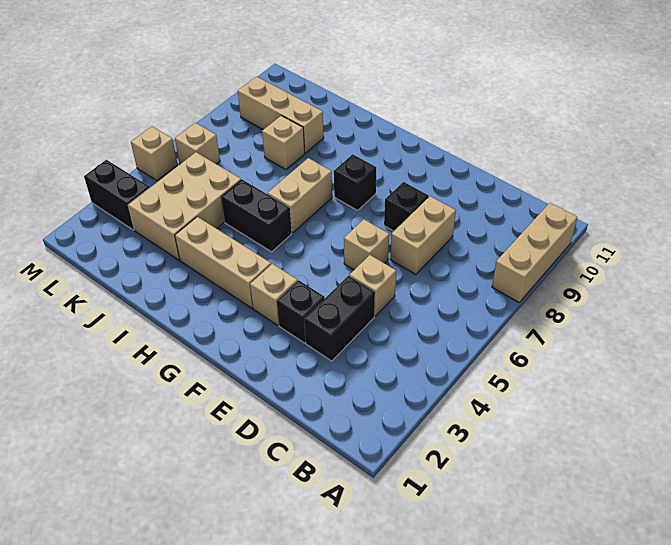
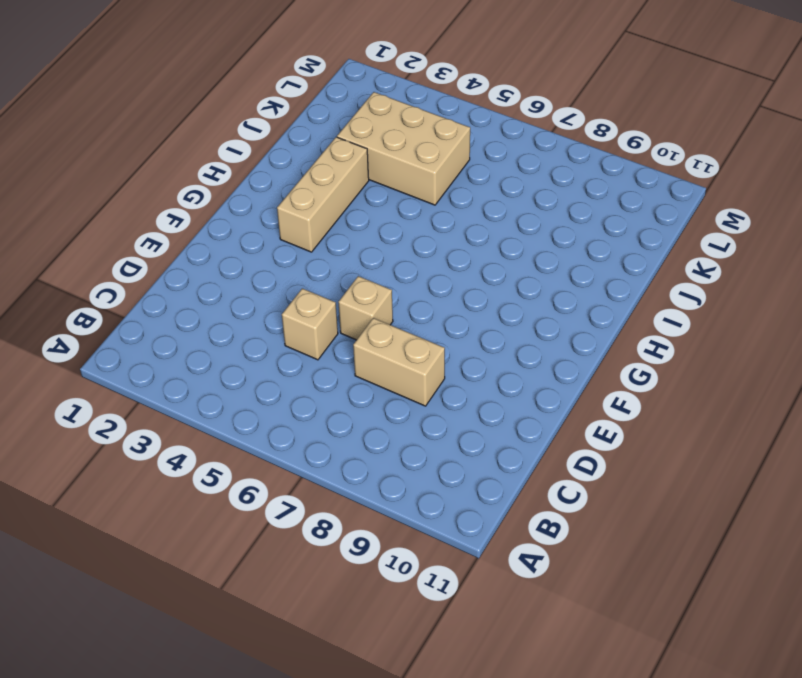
none -> tan 1x3 brick [492,203,577,302]
none -> black 1x2 brick [304,276,375,361]
none -> black 1x1 brick [277,280,325,343]

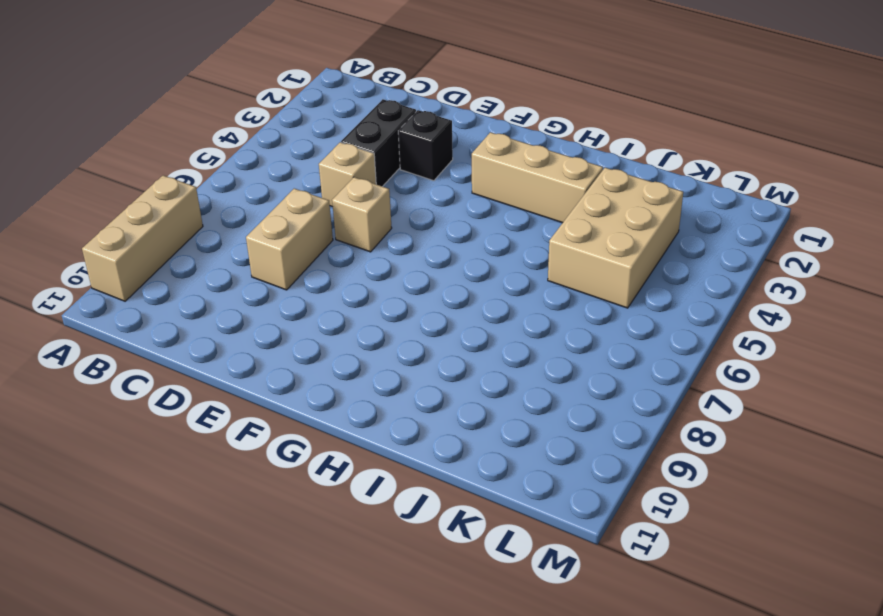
none -> black 1x1 brick [384,182,429,231]
none -> tan 1x1 brick [250,264,298,325]
none -> black 1x1 brick [334,154,376,210]

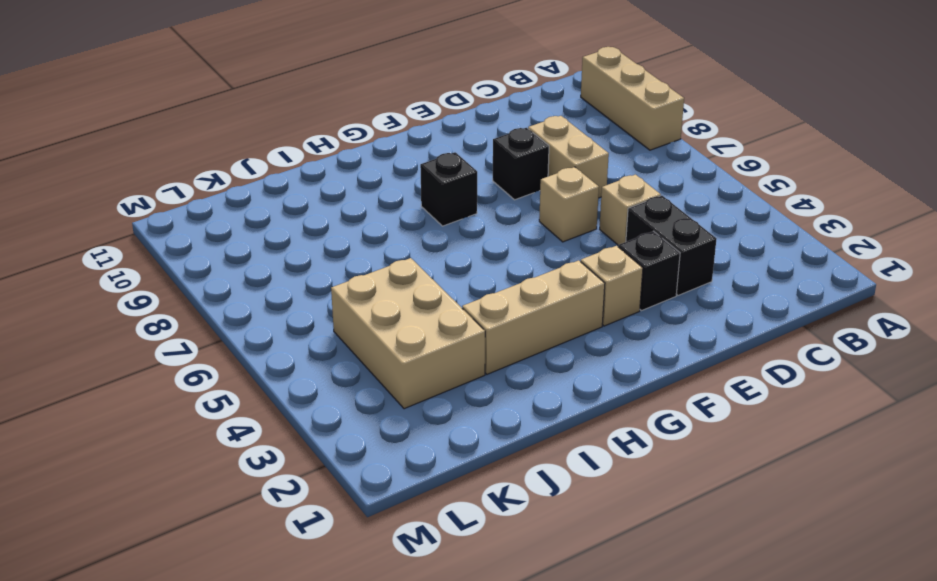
none -> black 1x2 brick [221,180,292,252]
none -> tan 1x2 brick [267,158,332,233]
none -> tan 1x1 brick [262,116,305,170]

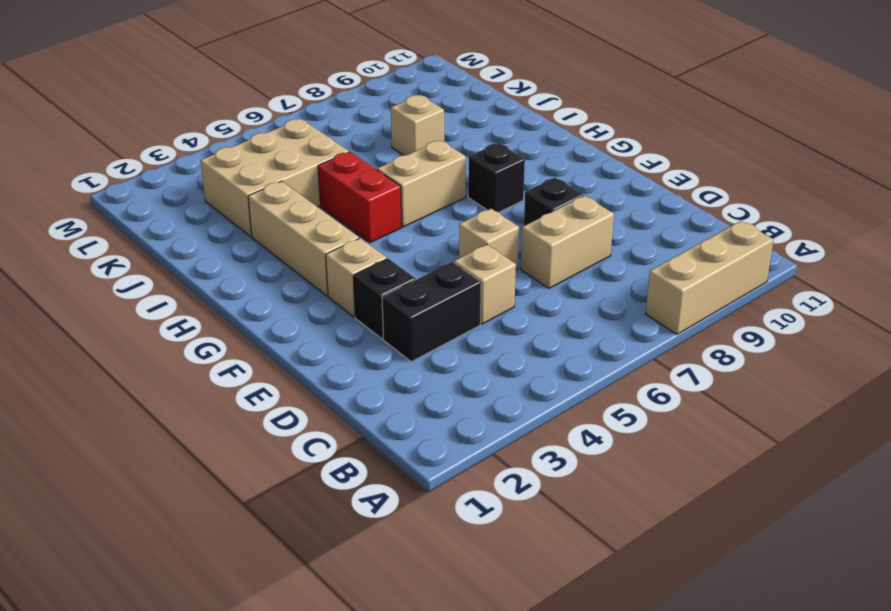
red 1x2 brick [318,152,402,243] -> black 1x2 brick [221,180,292,252]
none -> tan 1x3 brick [238,76,324,153]
none -> black 1x2 brick [84,160,150,230]
none -> tan 1x1 brick [175,123,220,164]

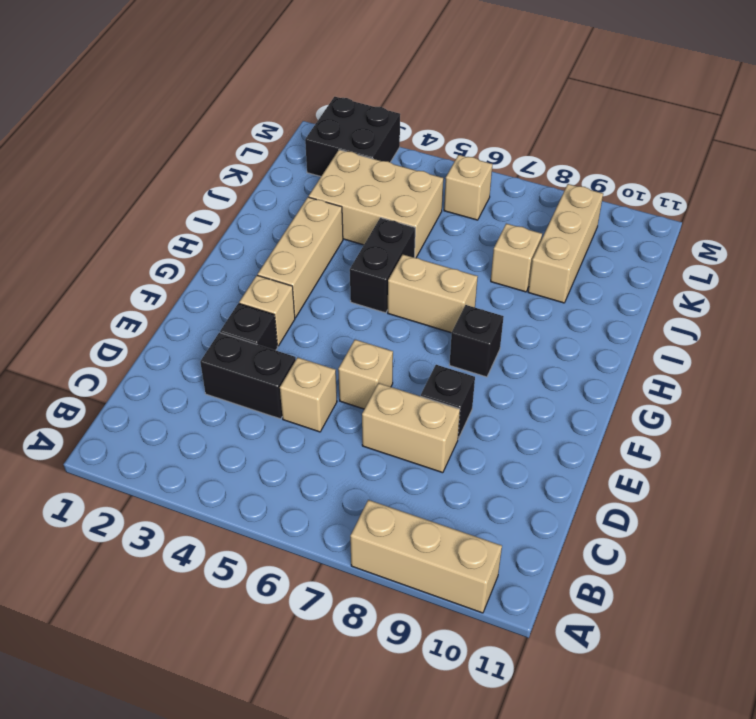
black 2x2 brick [305,97,400,177] -> black 1x2 brick [84,160,150,230]
none -> tan 1x1 brick [131,126,178,181]

